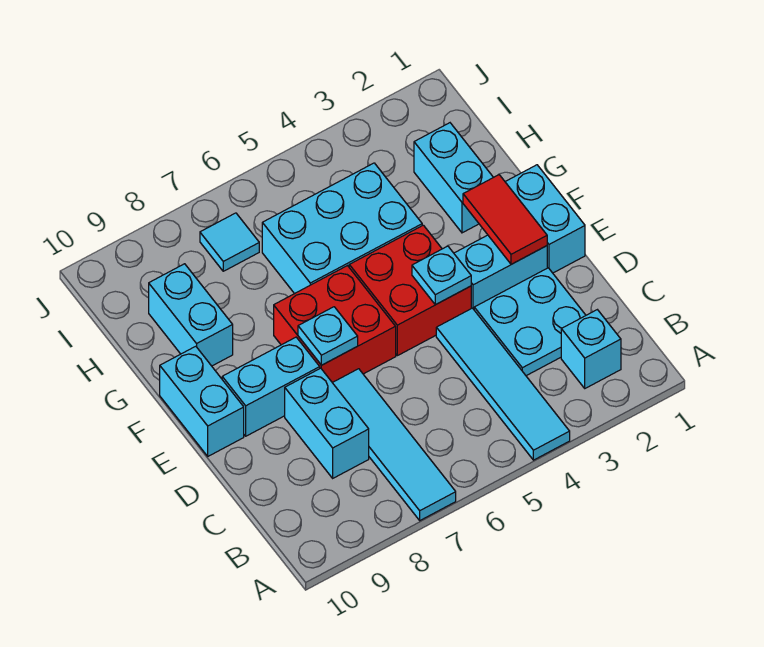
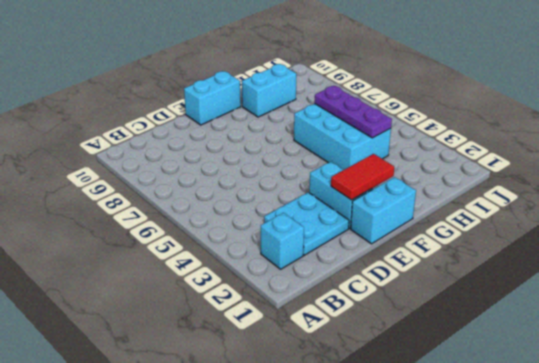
purple 1x3 plate [315,86,392,138] -> none
none -> cyan 1x4 tile [436,308,570,460]
none -> cyan 1x4 tile [333,369,456,520]
none -> cyan 1x2 brick [285,368,369,478]

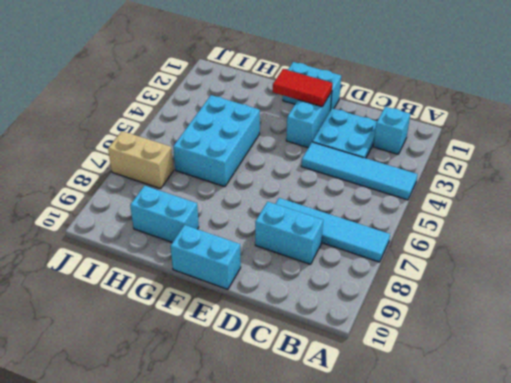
tan 1x2 brick [108,131,173,189] -> cyan 1x1 tile [200,213,259,271]
none -> red 2x2 brick [349,225,471,356]
none -> red 2x2 brick [274,266,396,383]
none -> cyan 1x2 brick [222,337,320,436]

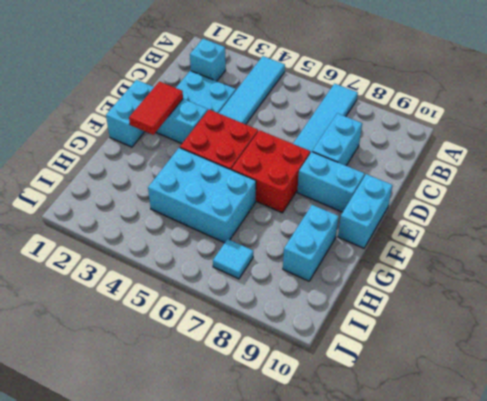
none -> cyan 1x2 brick [414,123,493,233]
none -> cyan 1x1 plate [412,246,471,305]
none -> cyan 1x1 plate [298,307,358,365]

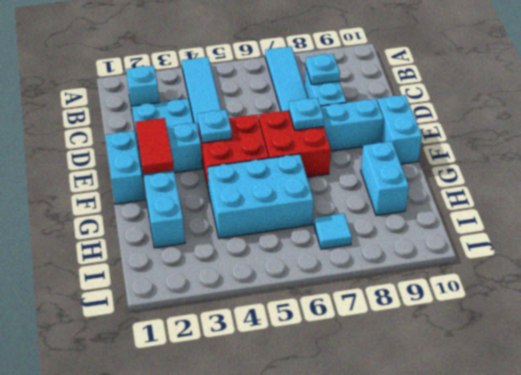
cyan 1x1 plate [306,54,340,85] -> none

